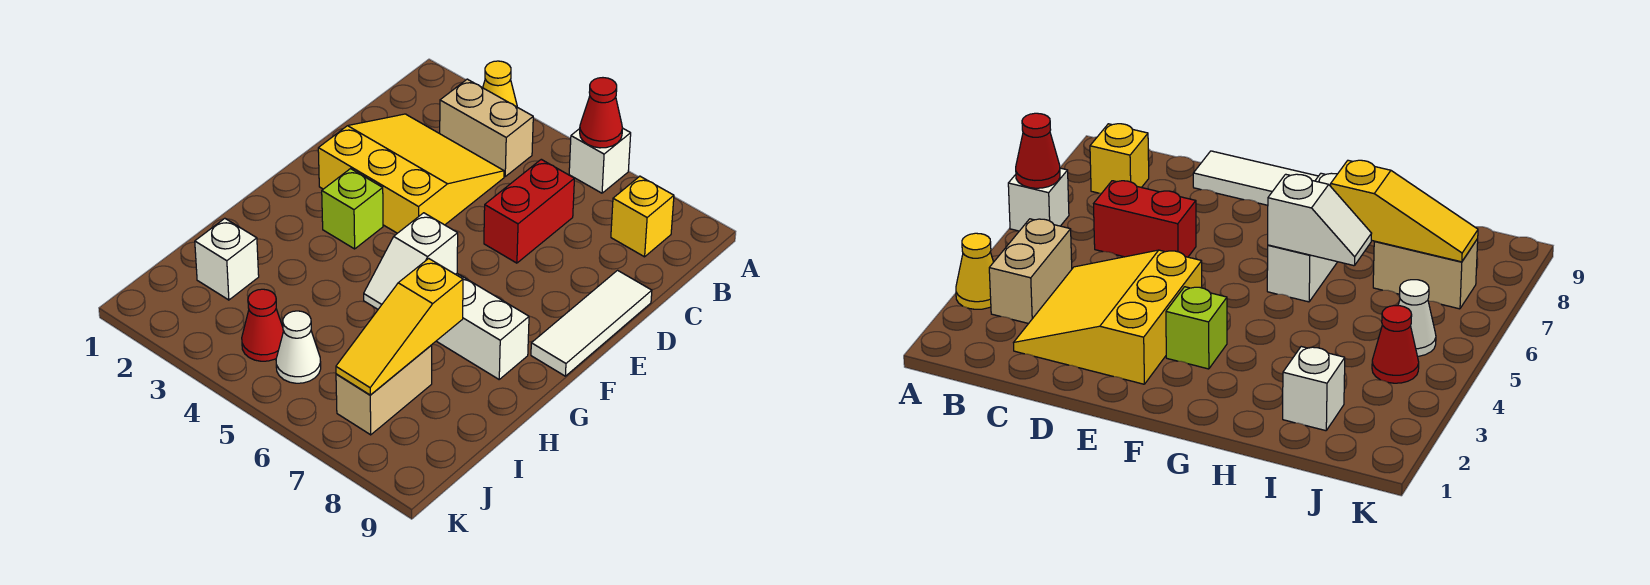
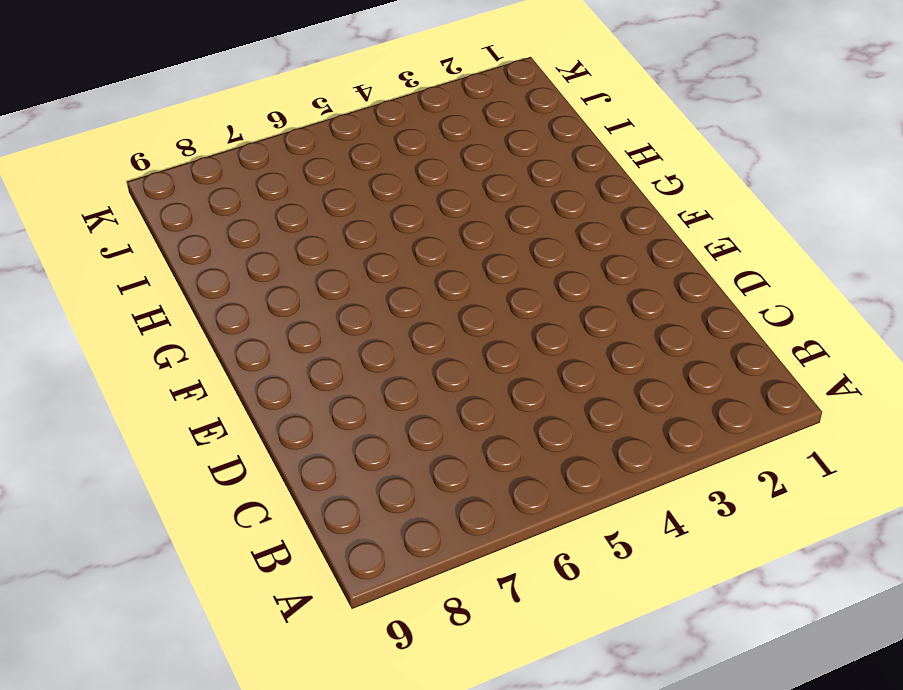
none -> yellow 1x1 cone [483,61,517,107]
none -> white 1x1 brick [569,128,631,193]
none -> tan 1x2 brick [440,79,533,176]

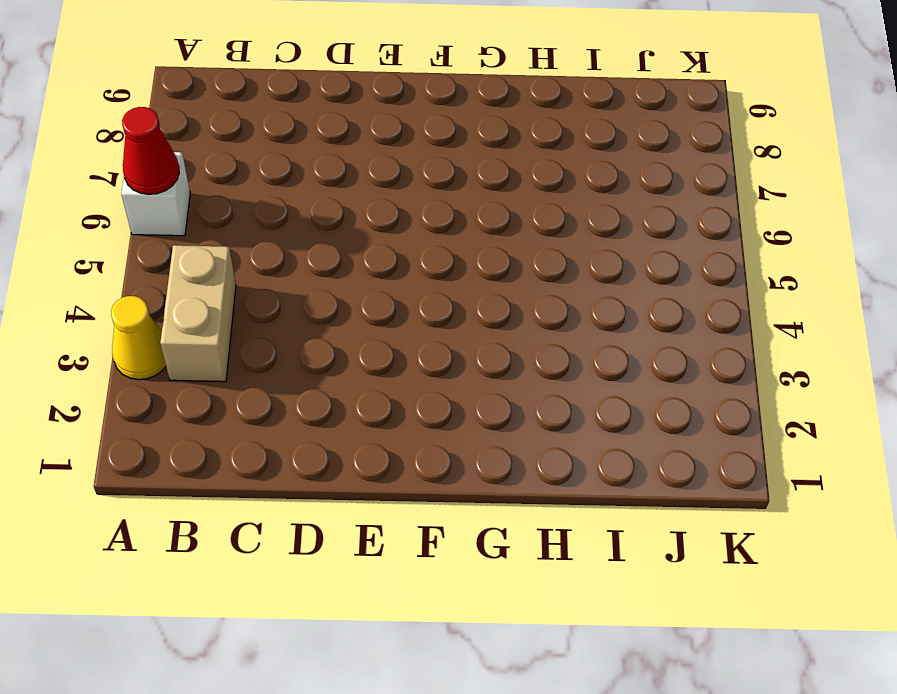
none -> yellow 1x1 brick [611,176,674,257]
none -> yellow 3x3 slope [318,114,504,233]
none -> red 1x2 brick [484,159,574,263]

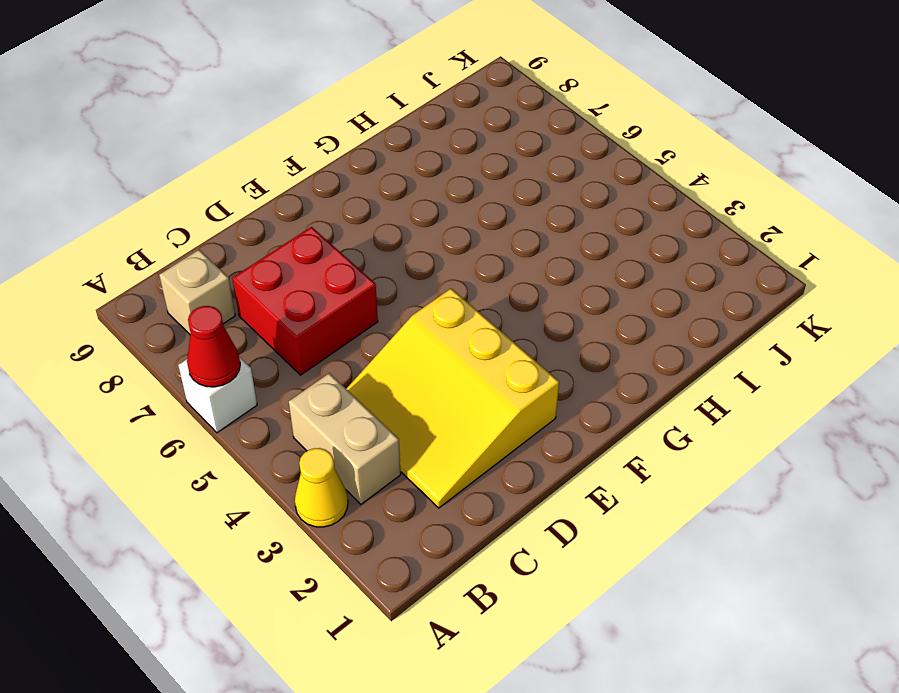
tan 1x1 brick [159,250,235,334] -> yellow 1x1 brick [611,176,674,257]
red 2x2 brick [232,227,378,375] -> red 1x2 brick [484,159,574,263]
none -> white 1x3 tile [531,270,652,376]
none -> lime 1x1 brick [322,169,383,249]
none -> white 1x3 brick [437,274,529,379]

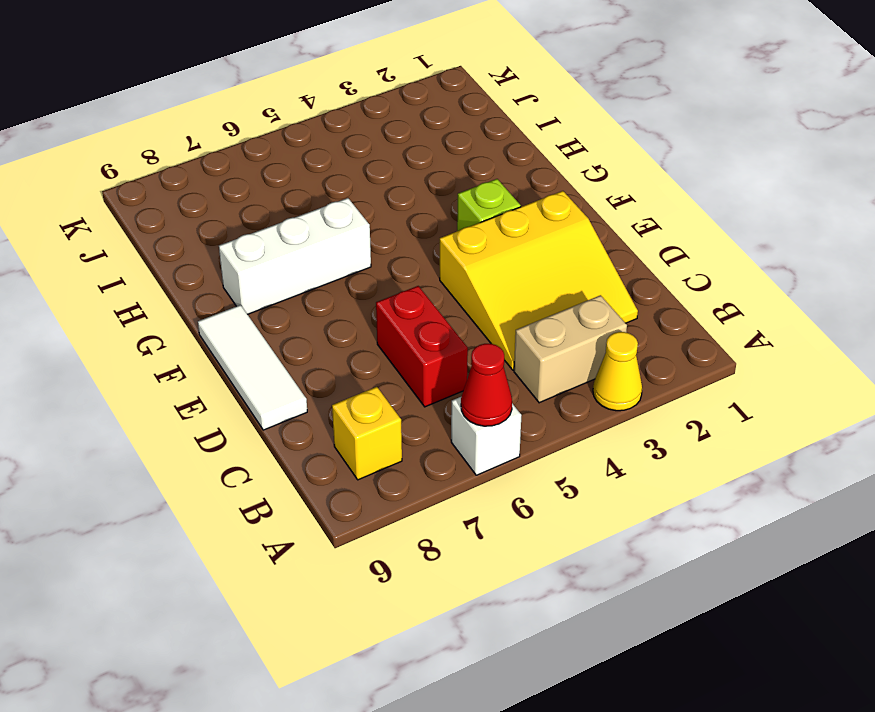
none -> white 1x1 brick [195,218,259,300]
none -> tan 1x2 brick [336,345,432,435]
none -> red 1x1 cone [242,289,283,361]

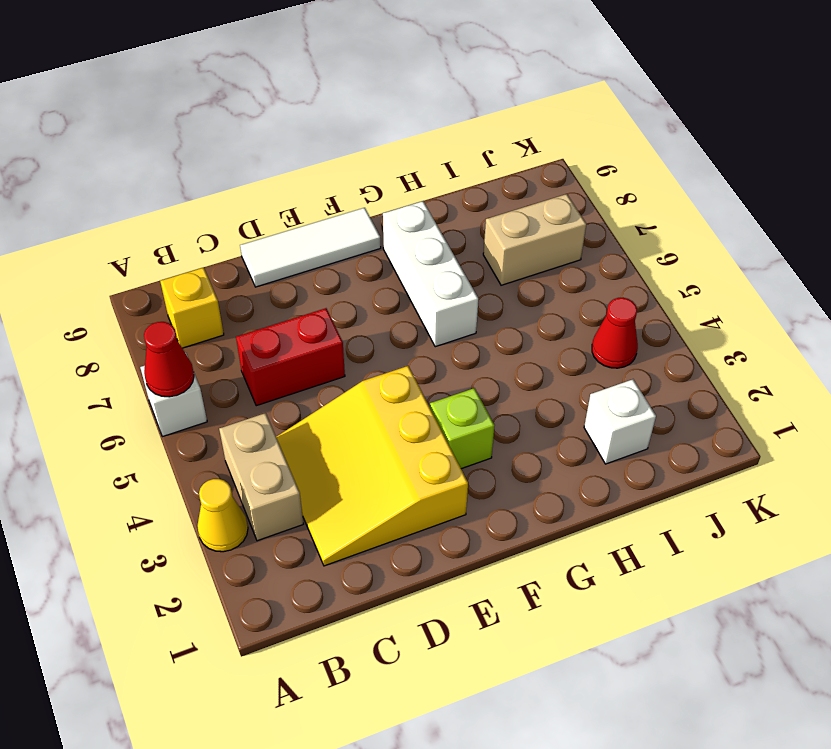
none -> white 1x1 cone [276,311,321,383]
none -> white 1x2 slope [364,213,458,309]
none -> yellow 1x3 slope [336,258,463,395]

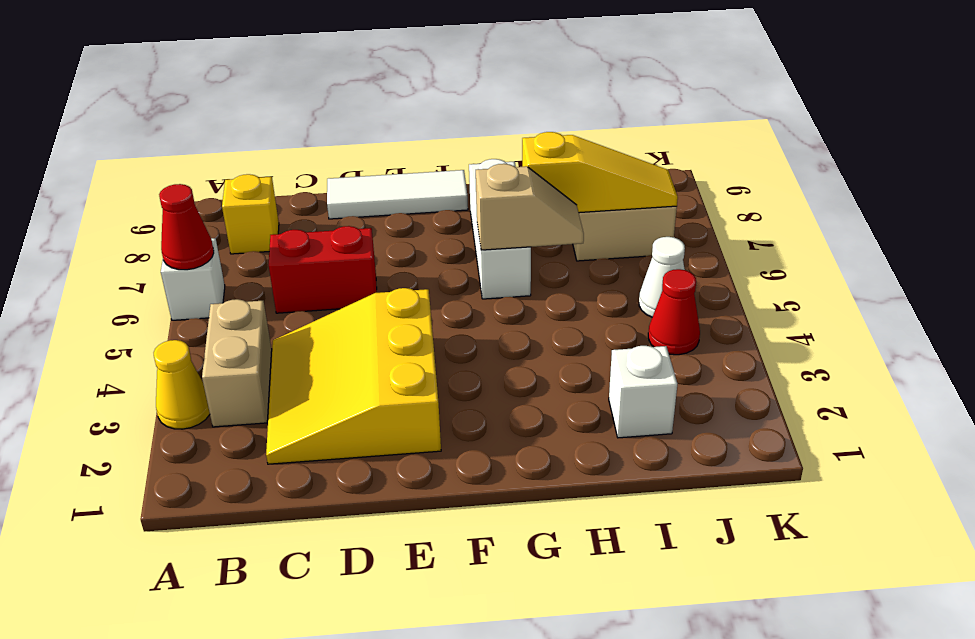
tan 1x2 slope [476,164,584,250] -> white 1x2 slope [364,213,458,309]
none -> lime 1x1 brick [322,169,383,249]

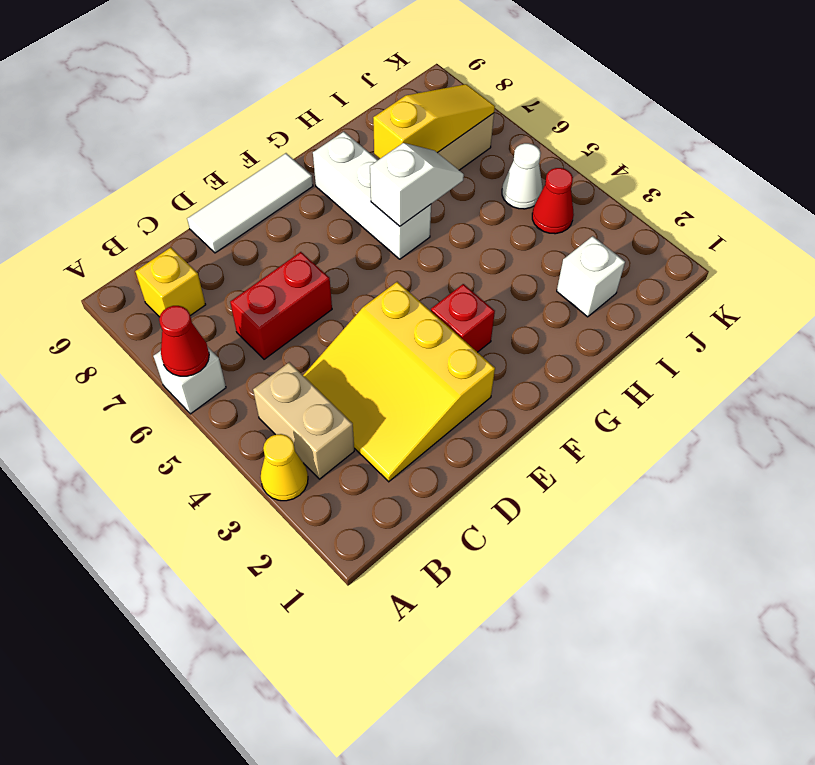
red 1x1 brick [431,284,495,352] -> lime 1x1 brick [322,169,383,249]

